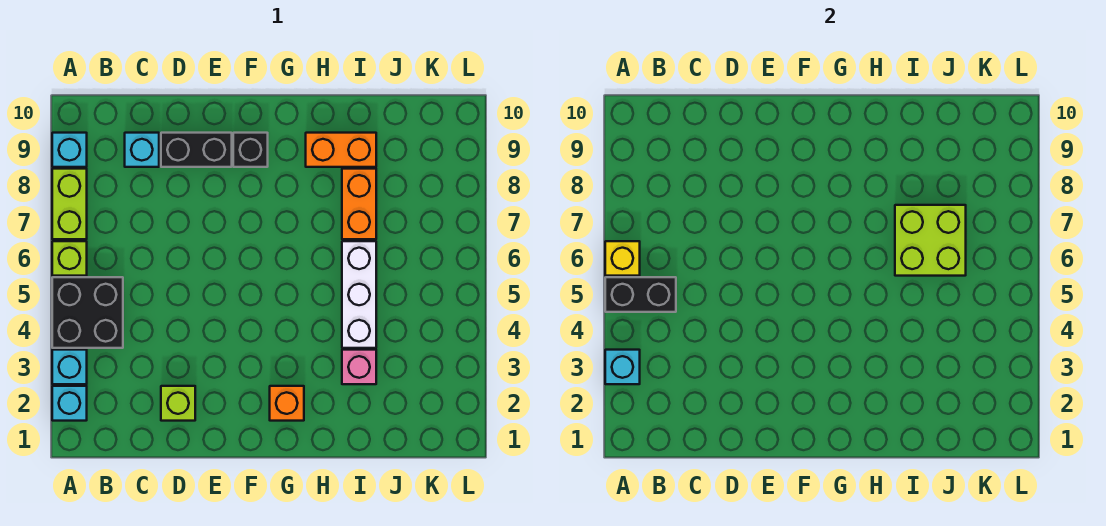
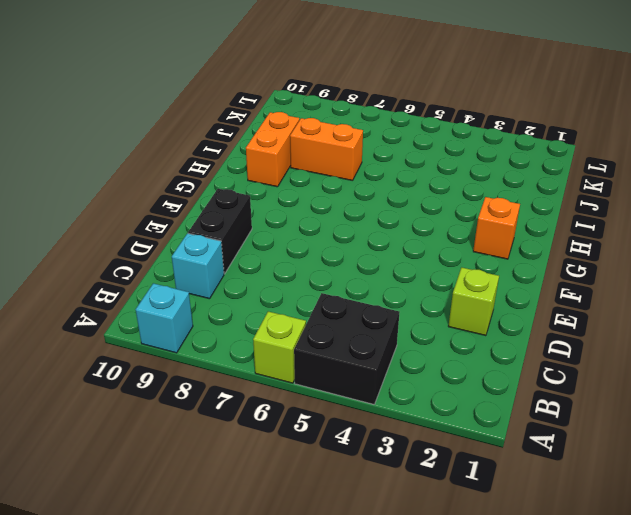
none -> cyan 1x1 brick [52,386,87,421]
none -> cyan 1x1 brick [52,350,87,384]
none -> lime 1x2 brick [52,169,87,239]

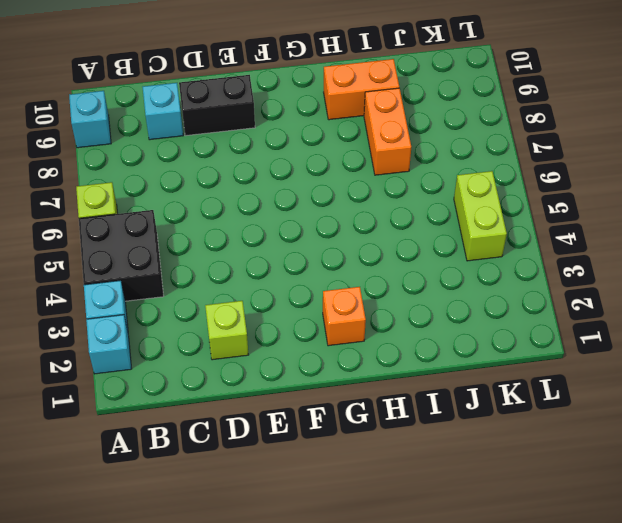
lime 1x2 brick [454,171,507,261] -> lime 1x2 brick moved to [52,169,87,239]
none -> black 1x1 brick [233,133,268,167]
none -> pink 1x1 brick [342,350,376,384]
none -> white 1x3 brick [342,241,376,348]

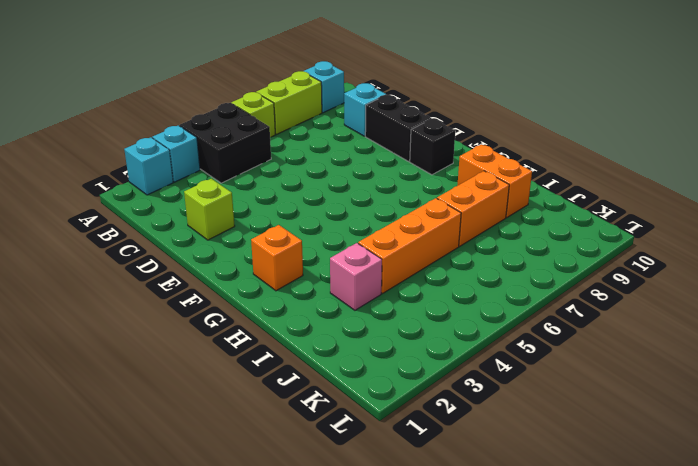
orange 1x3 brick [358,198,461,293] -> white 1x3 brick [342,241,376,348]
none -> cyan 1x1 brick [605,350,640,384]
none -> black 1x2 brick [605,277,676,312]
none -> yellow 1x1 brick [605,241,640,276]

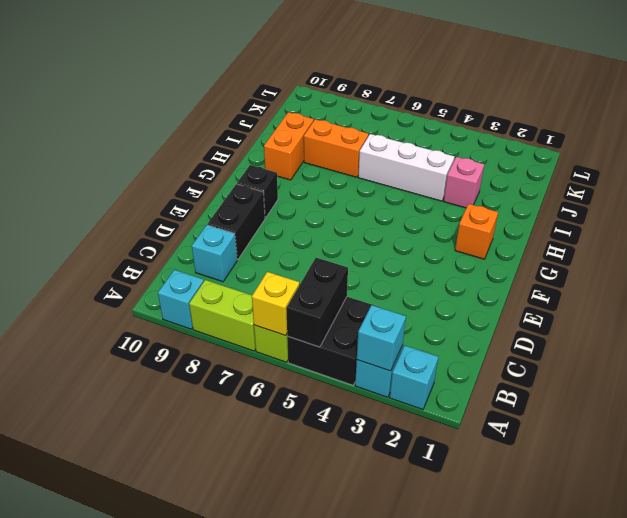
none -> lime 1x1 brick [161,386,195,421]
none -> lime 2x2 brick [895,205,966,276]

